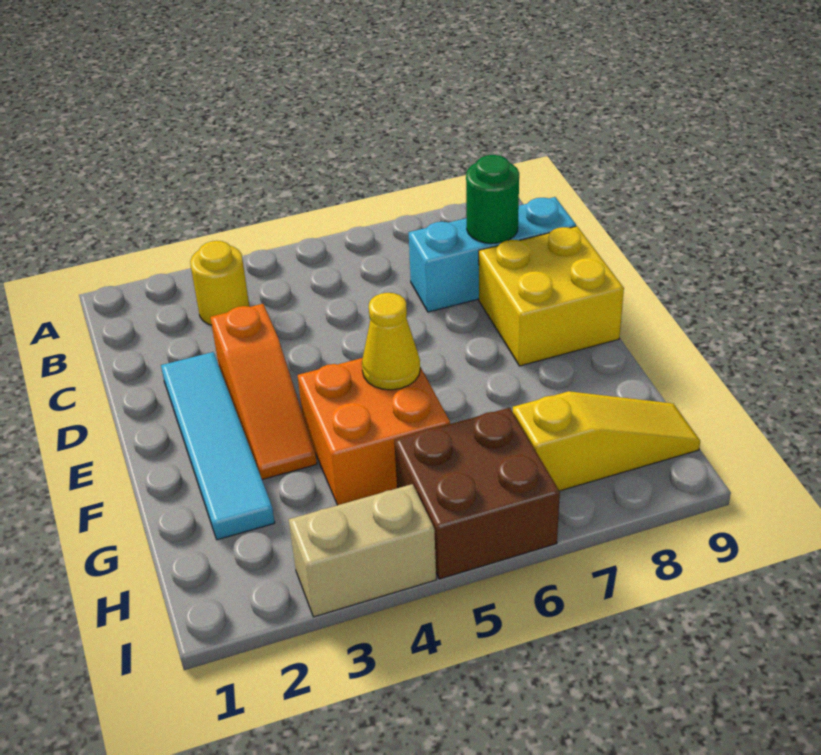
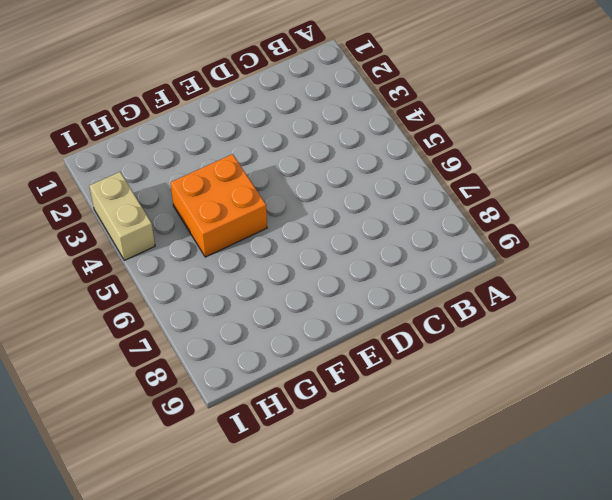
none -> yellow 1x1 round brick [190,241,249,325]
none -> cyan 1x3 brick [409,197,576,312]

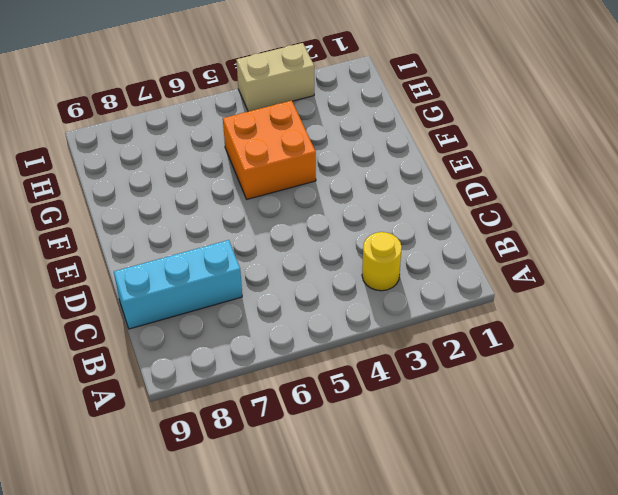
none -> cyan 1x4 tile [161,352,275,540]
none -> orange 1x3 slope [210,304,317,479]

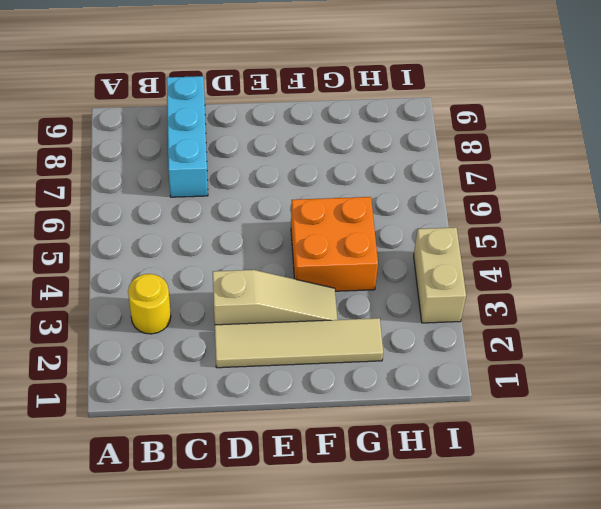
tan 1x4 tile [215,318,383,368] -> cyan 1x4 tile [161,352,275,540]
tan 1x3 slope [213,270,338,325] -> orange 1x3 slope [210,304,317,479]
none -> yellow 2x2 brick [479,226,624,366]
none -> brown 2x2 brick [394,408,560,579]

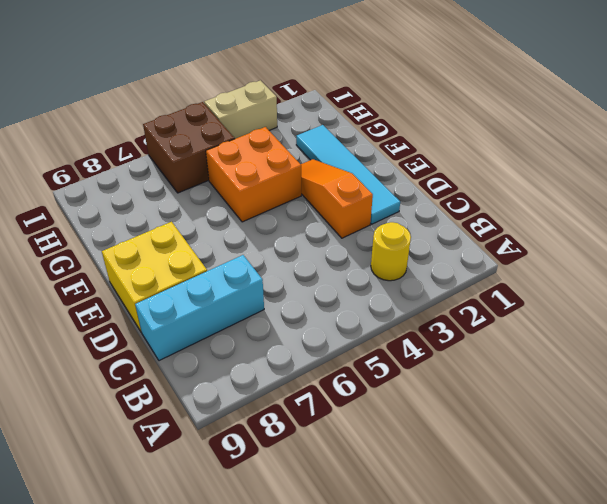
none -> yellow 1x3 slope [513,391,700,491]
none -> green 1x1 round brick [466,155,519,243]

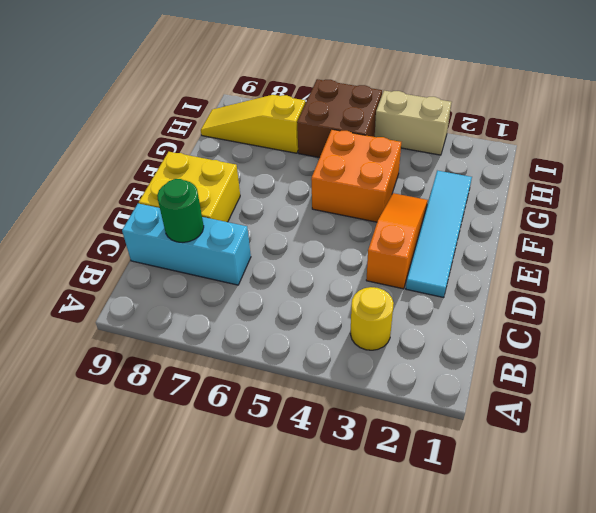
none -> yellow 1x1 cone [362,293,420,390]

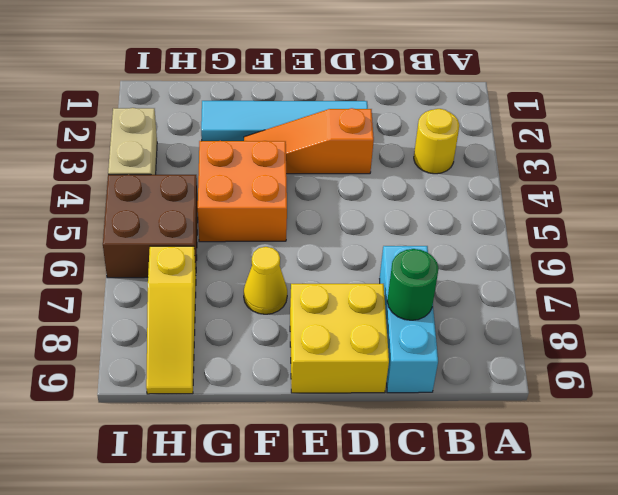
yellow 1x1 cone [244,247,287,314] -> yellow 1x1 cone moved to [362,293,420,390]

